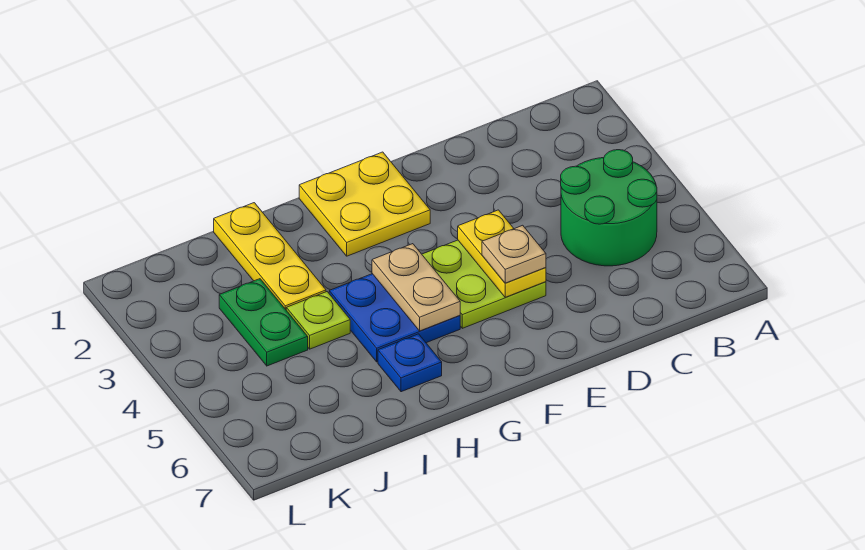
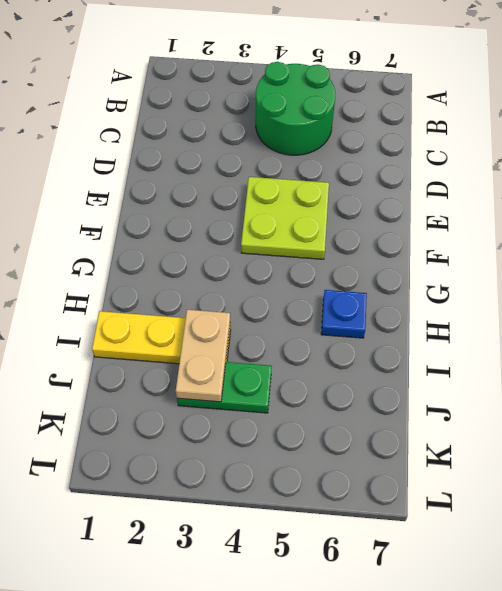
tan 1x2 plate [176,310,230,402] -> tan 1x2 plate turned to [372,244,460,331]
none -> yellow 2x2 plate [299,152,430,256]
none -> blue 2x2 plate [329,274,460,362]

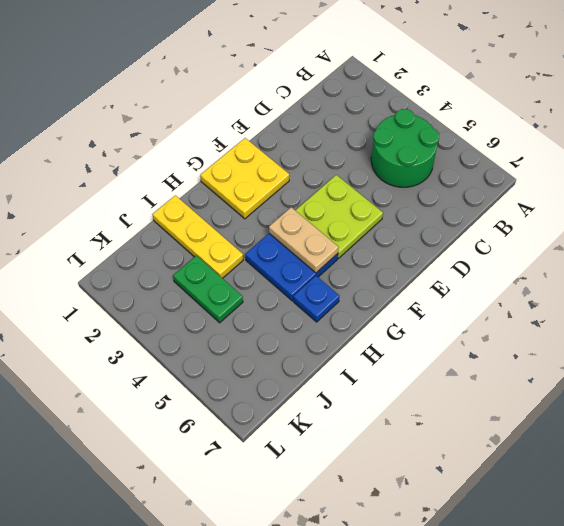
none -> lime 1x1 plate [286,292,350,349]
none -> yellow 1x2 plate [458,210,546,297]

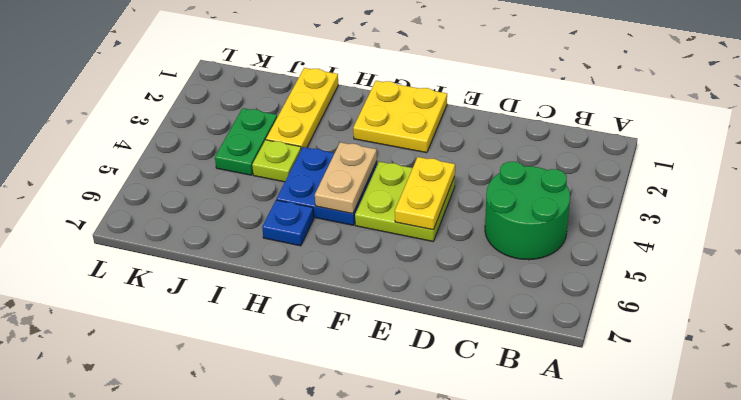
none -> tan 1x1 plate [482,225,546,283]

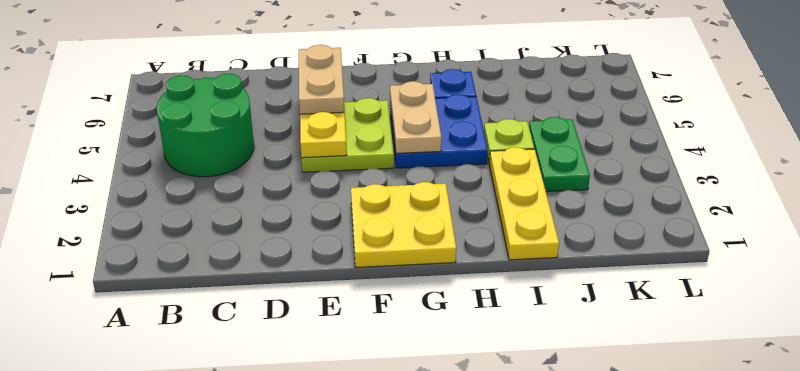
tan 1x2 plate [299,45,344,114] -> tan 1x1 plate [482,225,546,283]

